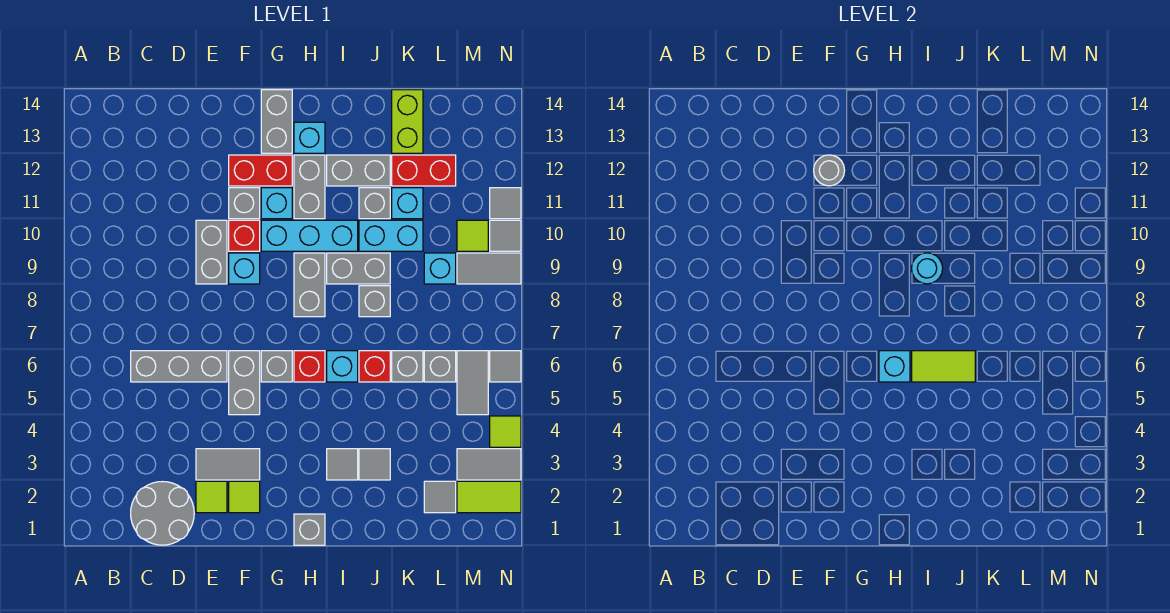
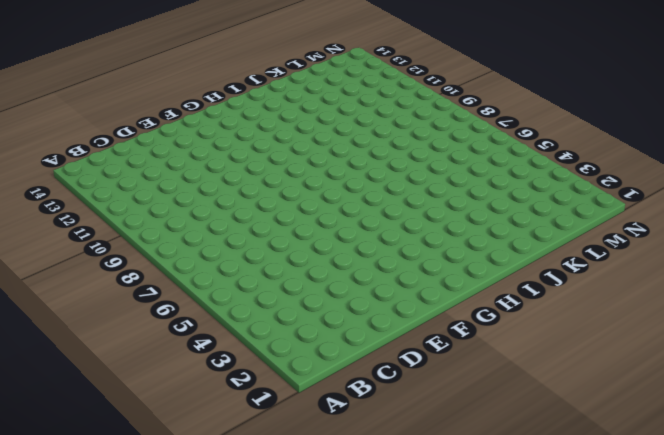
none -> grey 2x2 round brick [131,482,194,545]
none -> grey 1x3 brick [131,351,227,382]
none -> lime 1x1 tile [196,481,227,513]
none -> grey 1x2 tile [196,449,260,480]

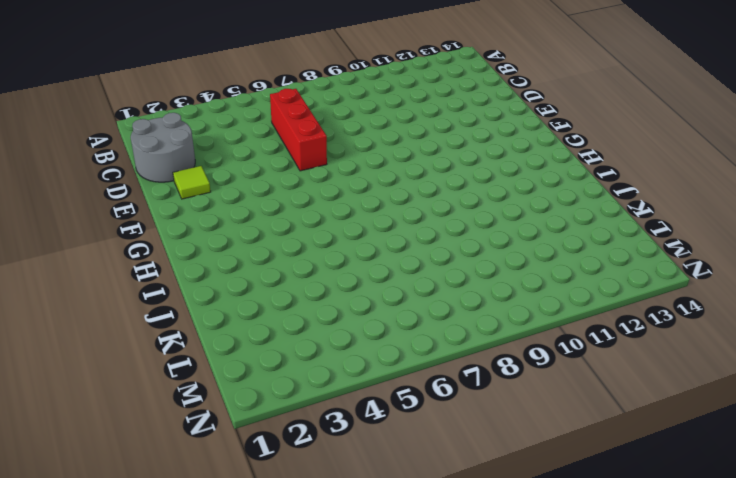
red 1x3 brick [270,88,327,171] -> grey 1x3 brick [131,351,227,382]
none -> grey 1x2 tile [196,449,260,480]
none -> grey 1x2 brick [196,220,227,284]
none -> lime 1x1 tile [229,481,260,513]
none -> grey 1x2 brick [229,351,260,415]

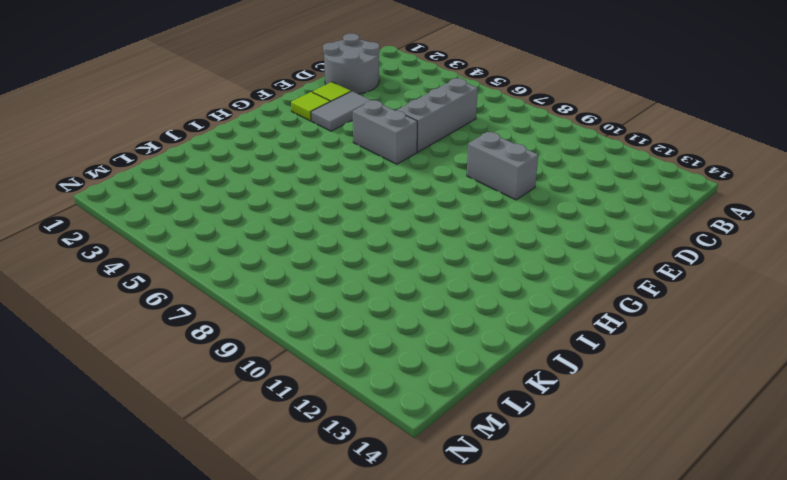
none -> cyan 1x1 brick [229,253,260,284]
none -> red 1x1 brick [229,220,260,251]
none -> grey 1x1 brick [229,188,260,219]
none -> red 1x2 brick [229,155,292,186]

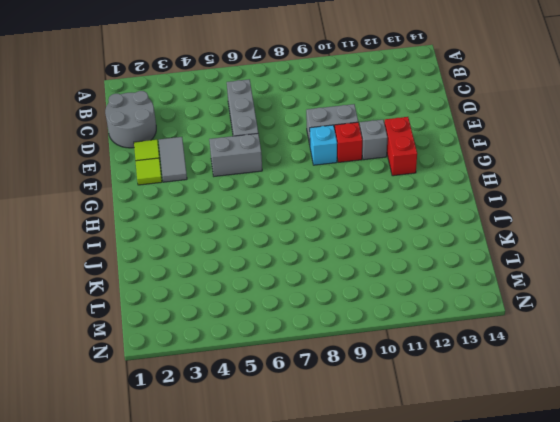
none -> grey 1x1 brick [261,351,292,382]
none -> cyan 1x3 brick [261,220,358,251]
none -> cyan 1x1 brick [261,188,292,219]
none -> grey 1x2 brick [261,90,292,153]

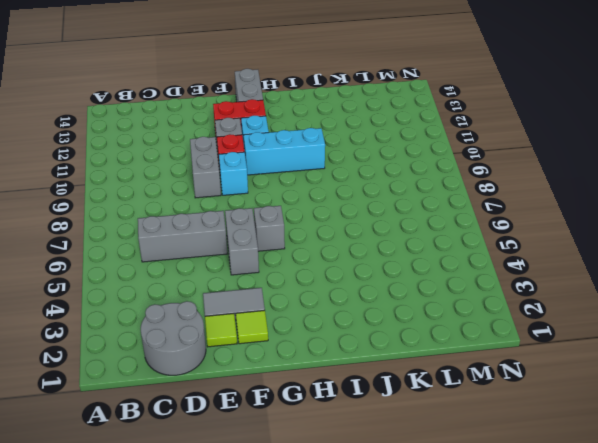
none -> grey 1x1 brick [294,514,325,545]
none -> red 1x1 brick [294,351,325,382]
none -> grey 1x2 brick [294,253,325,317]
none -> grey 1x2 brick [294,155,325,219]

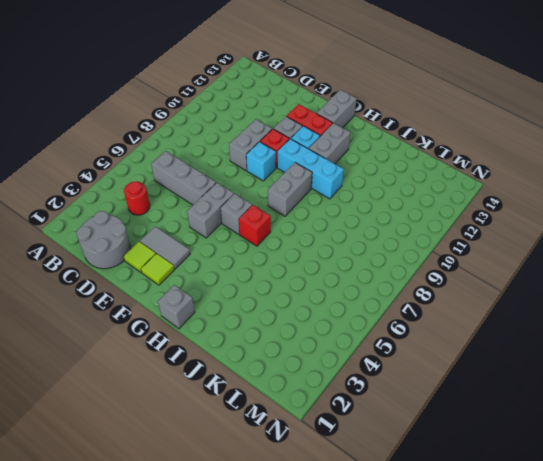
red 1x1 round brick [124,182,150,215] -> none
none -> cyan 1x1 brick [294,122,325,153]
none -> grey 1x1 tile [327,449,358,480]
none -> cyan 1x1 brick [327,351,358,382]
none -> grey 1x2 brick [327,253,390,284]

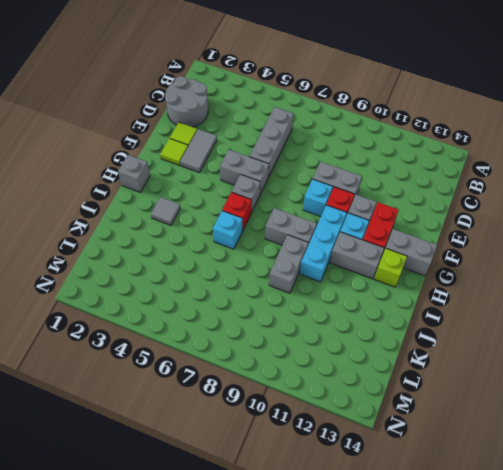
lime 1x1 brick [374,248,407,287] -> cyan 1x1 brick [294,122,325,153]
none -> grey 1x2 brick [327,155,390,186]
none -> grey 1x1 tile [359,449,390,480]
none -> red 1x1 brick [359,351,390,382]
none -> grey 1x1 brick [359,286,390,317]

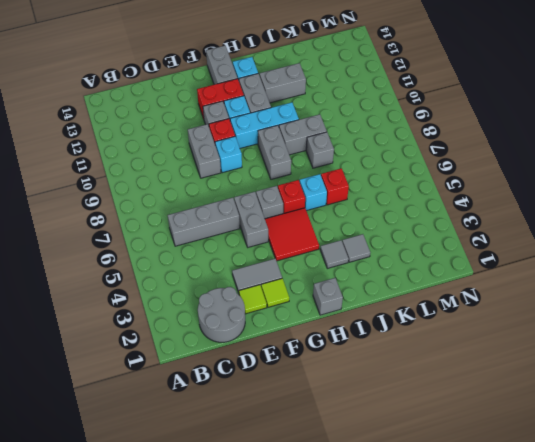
red 2x2 tile [265,208,319,261] -> none
none -> cyan 1x2 brick [359,220,423,251]
none -> grey 1x1 brick [359,188,390,219]
none -> grey 1x1 brick [392,351,423,382]
none -> cyan 1x1 brick [392,188,423,219]

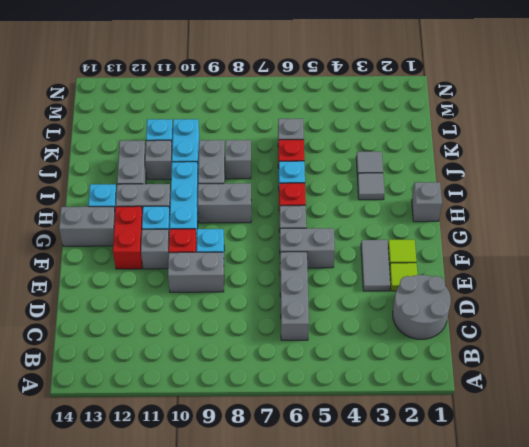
none -> red 1x2 brick [392,155,456,186]
none -> lime 1x2 brick [392,90,423,153]
none -> grey 1x1 tile [424,481,456,513]
none -> grey 1x1 brick [424,351,456,382]

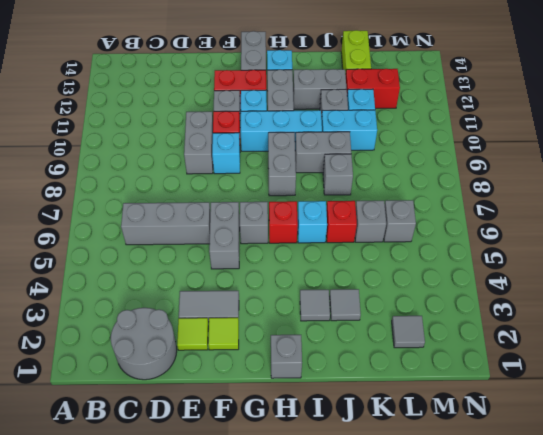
none -> cyan 1x1 brick [424,253,456,284]
none -> lime 1x2 tile [457,481,521,513]
none -> grey 1x2 tile [457,449,521,480]
none -> grey 1x2 tile [457,351,488,415]

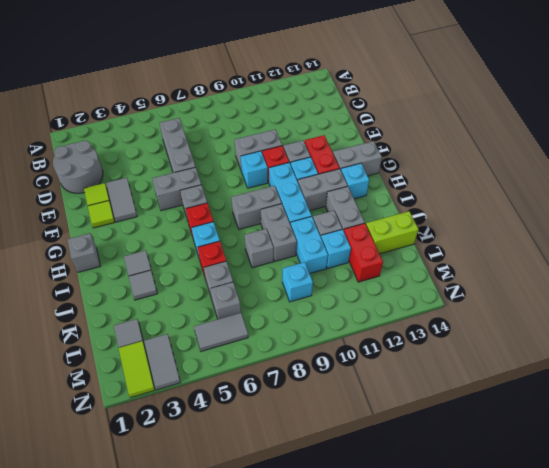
none -> grey 1x2 tile [457,253,521,284]
none -> lime 1x1 tile [457,220,488,251]
none -> lime 1x1 tile [490,416,521,447]
none -> grey 1x1 tile [490,351,521,382]

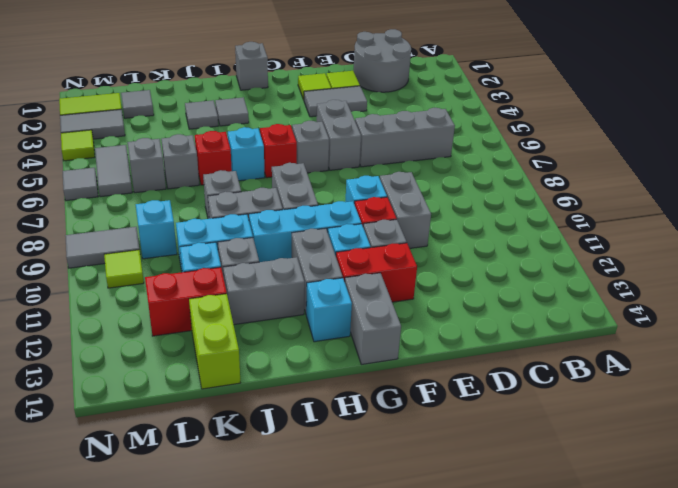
none -> grey 1x1 tile [490,220,521,251]
none -> grey 1x1 tile [490,188,521,219]
none -> grey 1x1 round brick [814,155,845,186]
none -> cyan 1x1 brick [879,351,910,382]

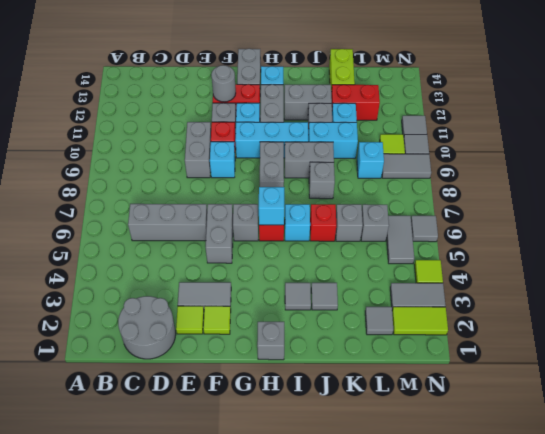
none -> lime 1x2 tile [912,351,975,382]
none -> cyan 1x1 round brick [912,253,943,284]

